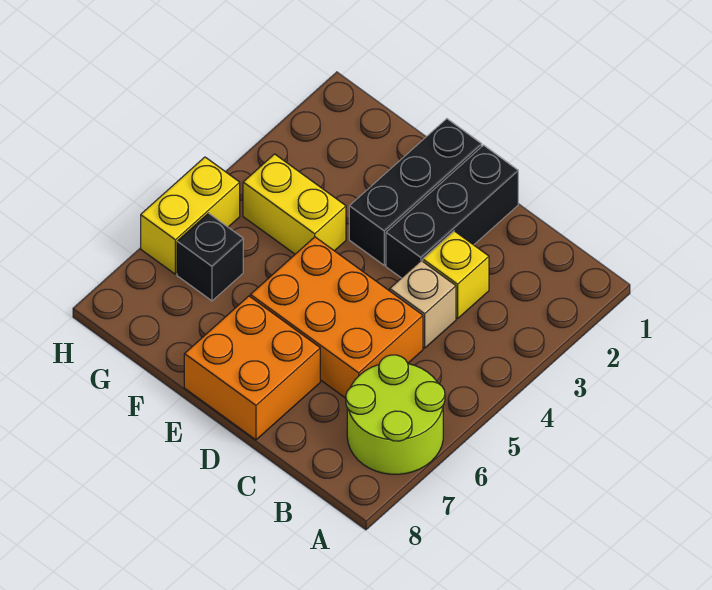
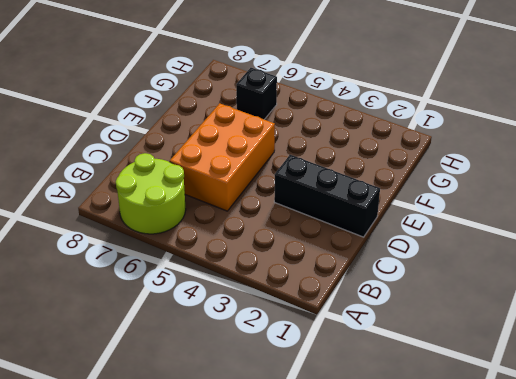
none -> yellow 1x1 brick [423,231,489,319]
none -> tan 1x1 brick [390,261,456,348]

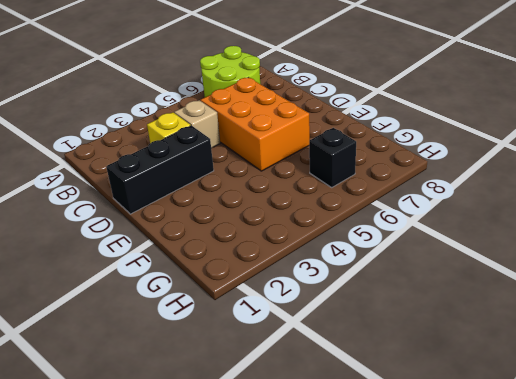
none -> orange 2x2 brick [184,296,320,440]
none -> black 1x3 brick [349,119,482,265]

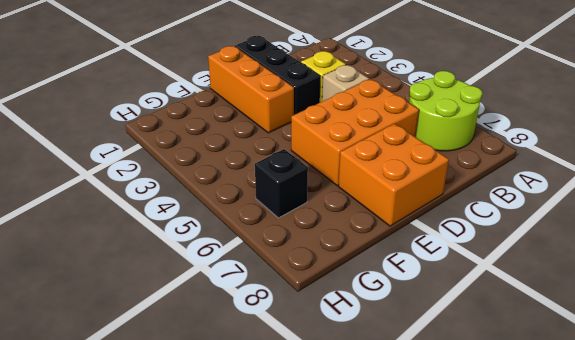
orange 1x3 brick [208,46,294,133] -> black 1x3 brick [349,119,482,265]
none -> yellow 1x2 brick [243,154,346,254]
none -> yellow 1x2 brick [141,157,240,274]

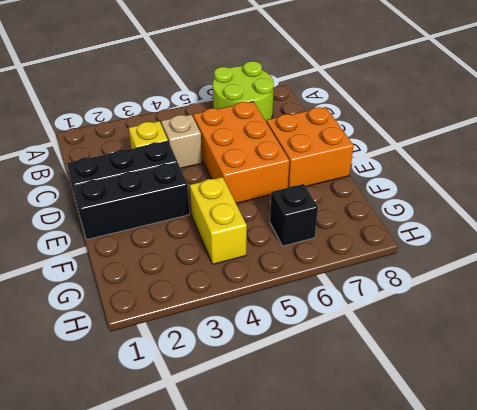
none -> yellow 1x2 brick [141,157,240,274]

